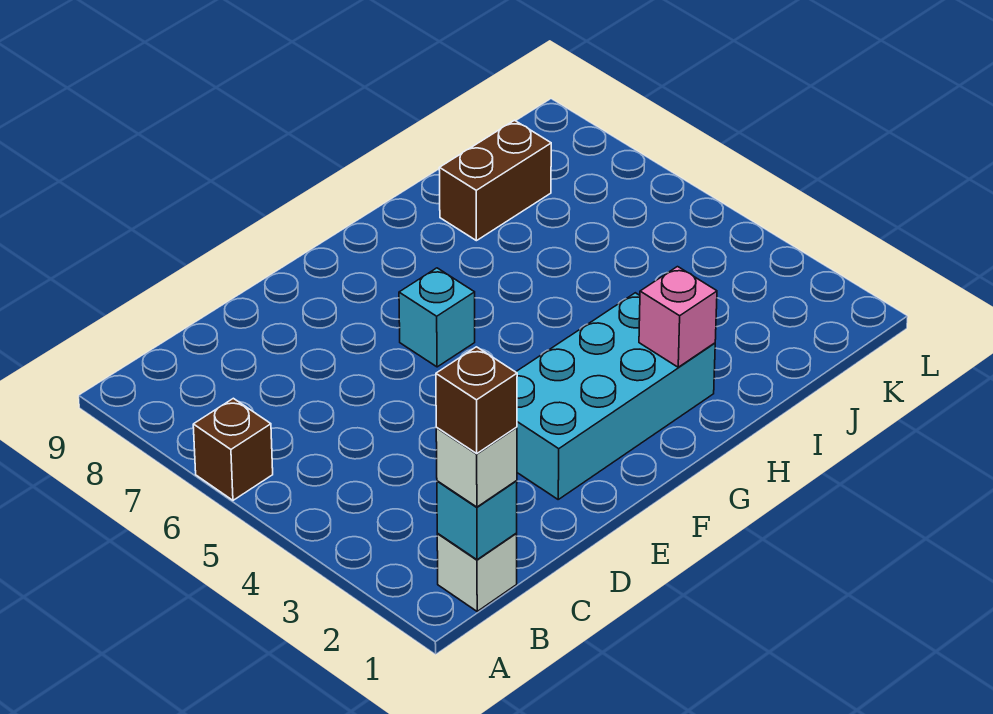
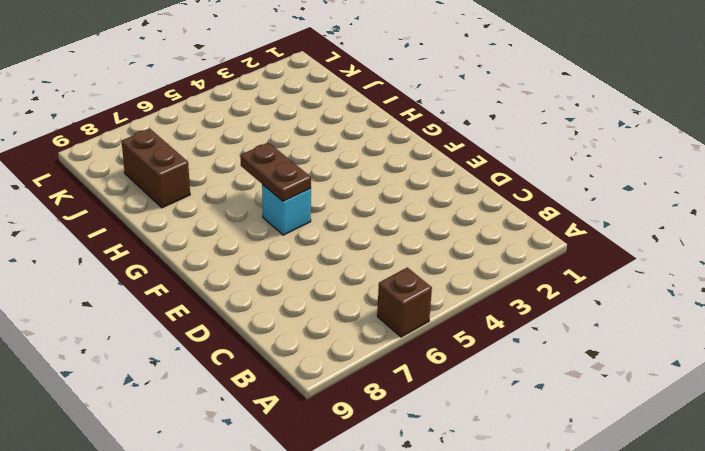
brown 1x2 plate [240,142,311,201] -> none
none -> white 1x1 brick [437,533,517,611]
none -> cyan 2x4 brick [516,293,715,499]

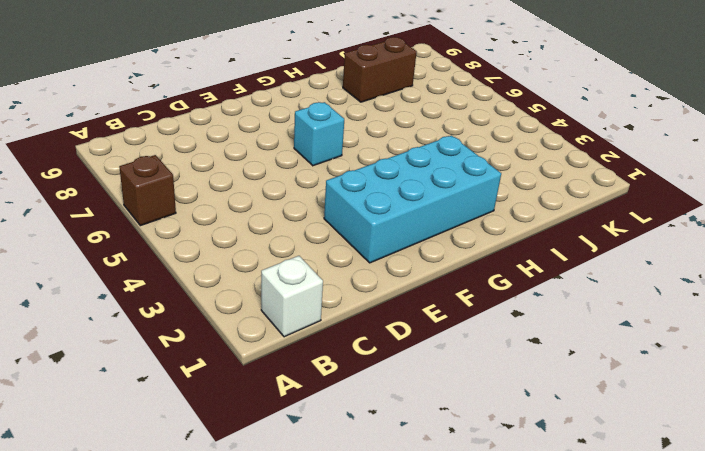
none -> cyan 1x1 brick [437,481,517,560]
none -> pink 1x1 brick [639,267,717,367]

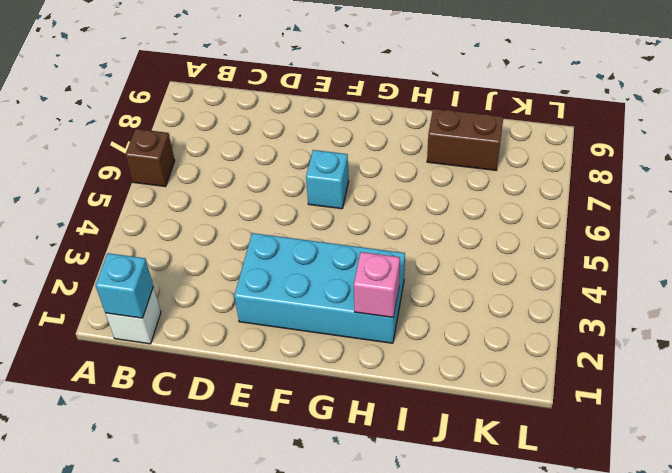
none -> white 1x1 brick [436,427,517,507]
none -> brown 1x1 brick [436,347,517,453]

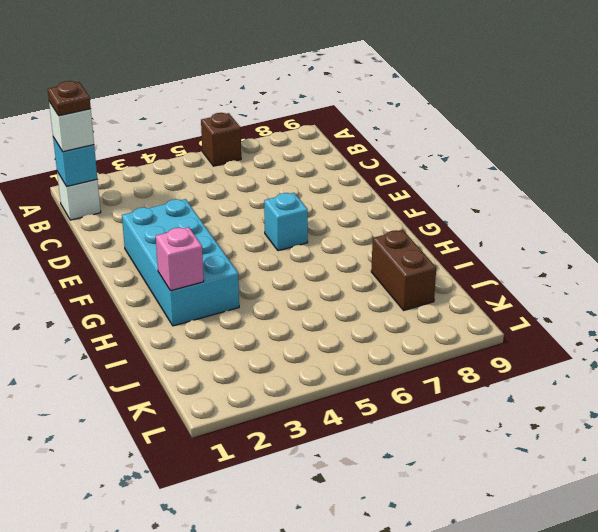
brown 1x1 plate [48,81,91,116] -> brown 1x1 brick [436,347,517,453]

